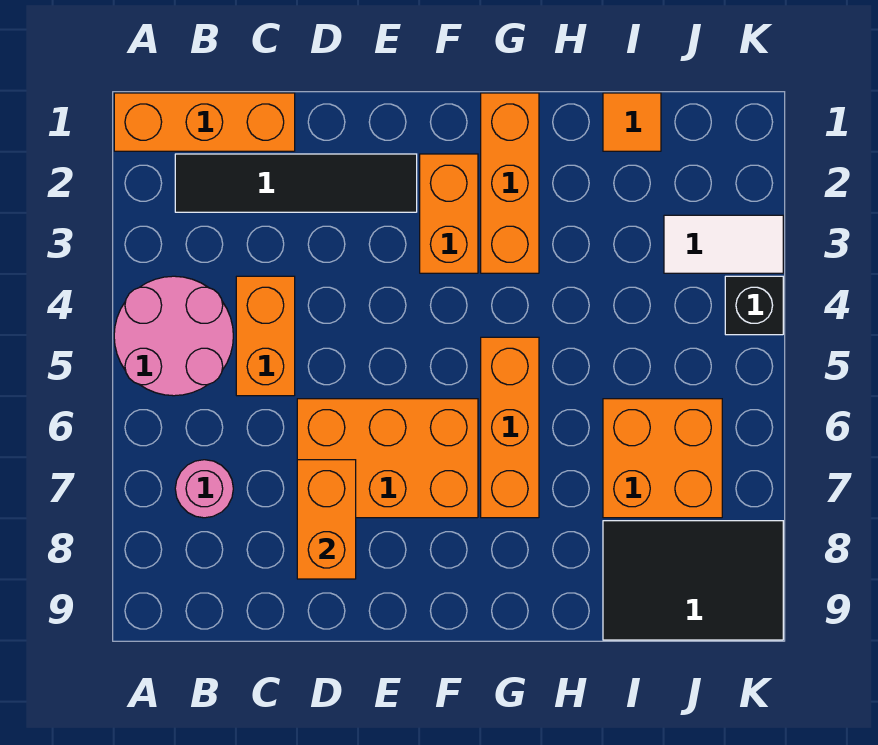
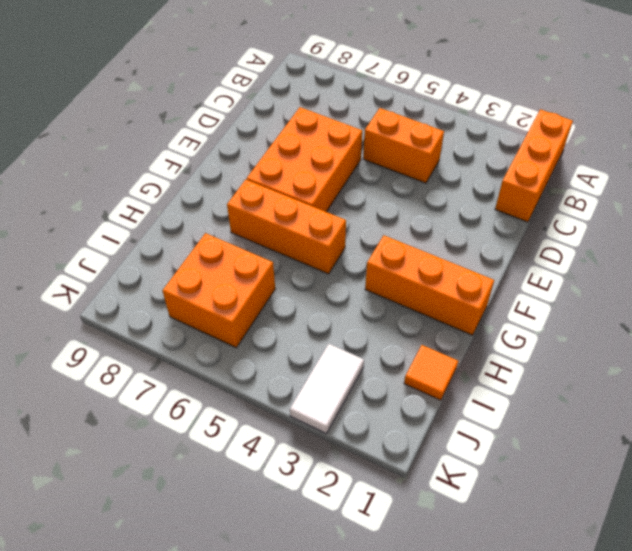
none -> pink 2x2 round brick [114,276,233,396]
none -> black 1x4 tile [175,154,417,212]
none -> pink 1x1 round brick [175,460,233,518]

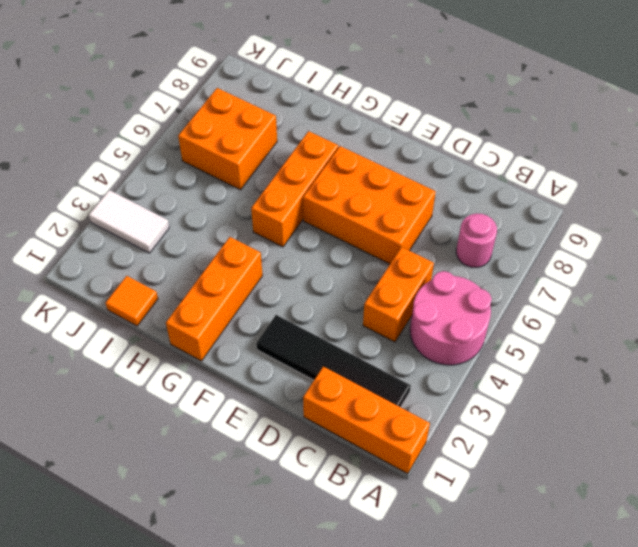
none -> orange 1x2 brick [420,154,478,273]
none -> black 2x3 tile [603,521,783,640]
none -> black 1x1 brick [725,276,783,335]

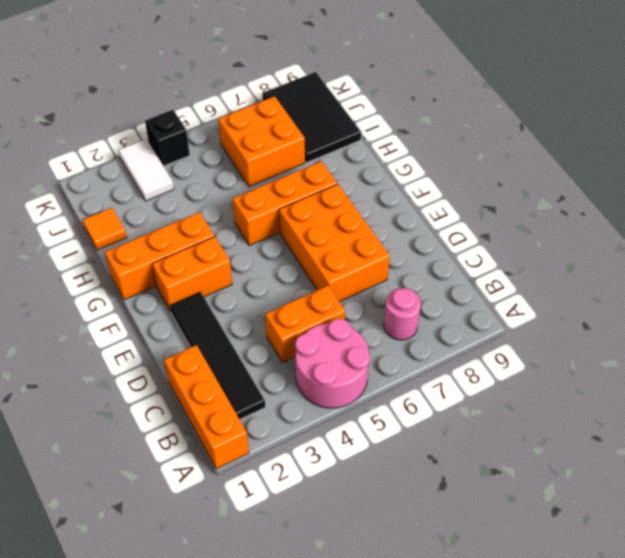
none -> orange 1x2 brick [297,460,356,579]

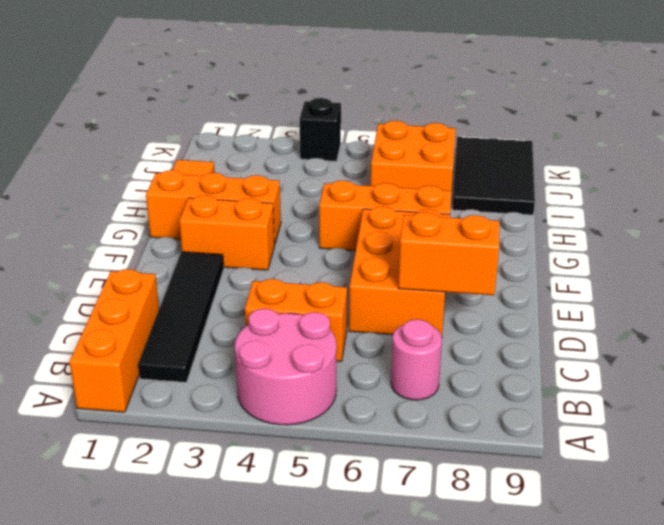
none -> white 1x2 tile [664,215,783,273]

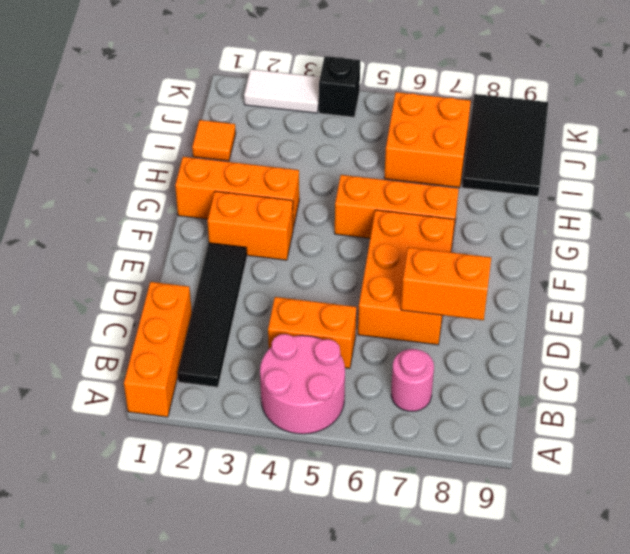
white 1x2 tile [244,69,320,113] -> white 1x2 tile turned to [664,215,783,273]

